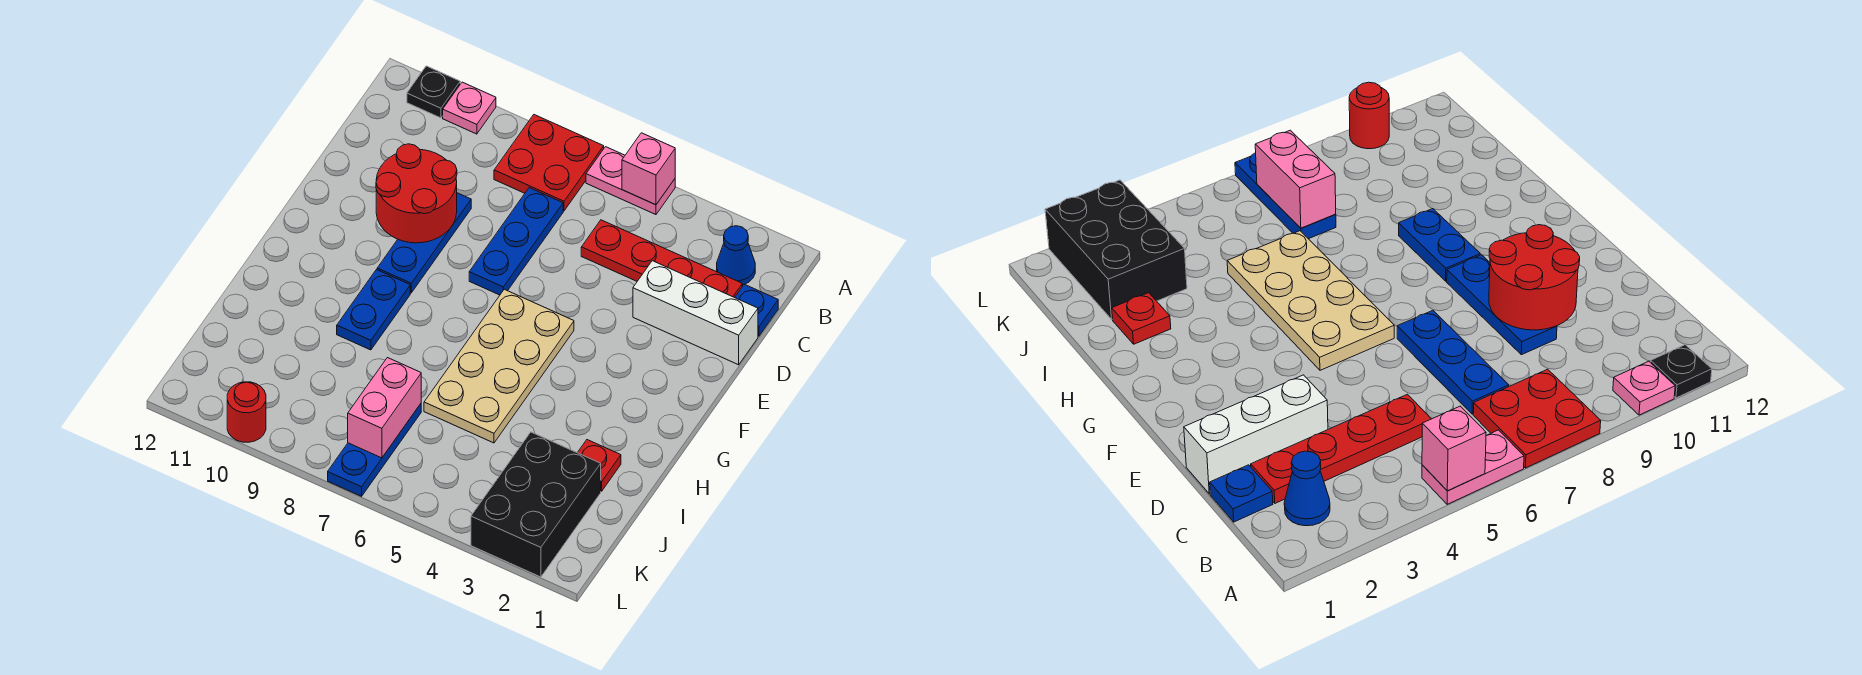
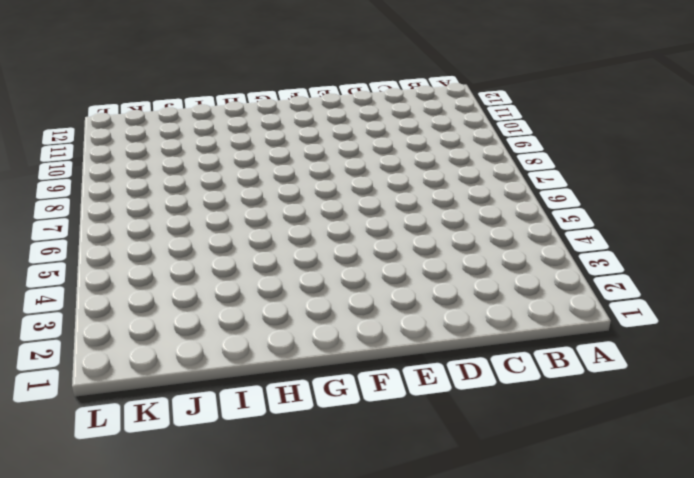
none -> pink 1x2 plate [586,147,675,215]
none -> red 2x2 plate [494,115,604,211]
none -> pink 1x1 plate [443,82,496,134]

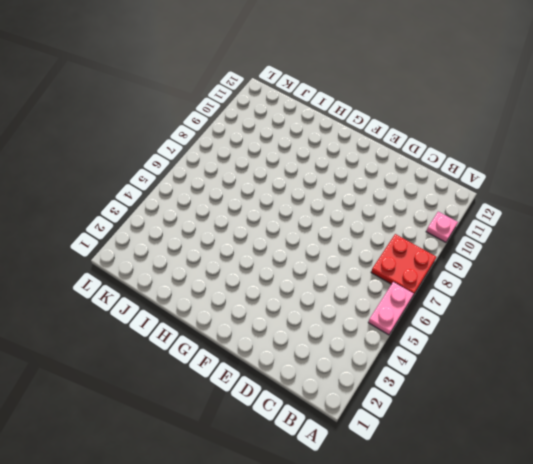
none -> black 1x1 plate [407,66,460,118]
none -> blue 1x1 cone [717,226,755,285]
none -> blue 1x1 plate [735,284,778,336]

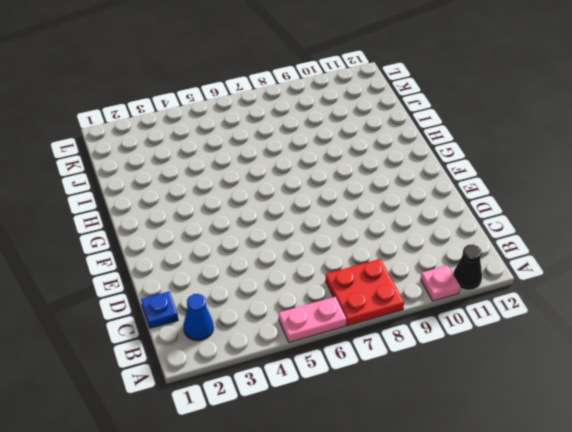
black 1x1 cone [453,245,482,290] -> black 1x1 plate [407,66,460,118]
none -> red 1x4 plate [581,220,742,298]
none -> blue 1x3 plate [469,188,563,295]
none -> white 1x3 brick [633,261,758,365]

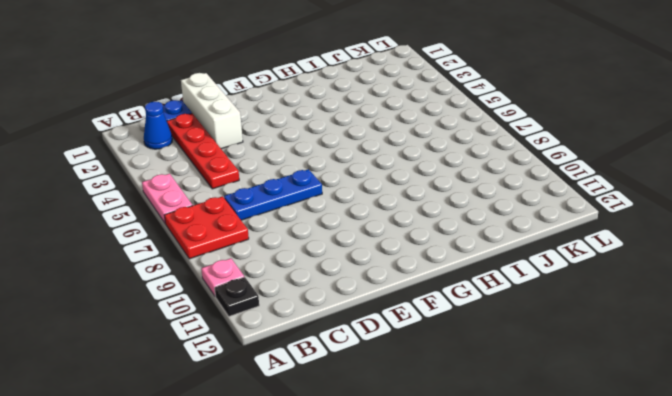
none -> blue 1x3 plate [377,193,471,293]
none -> tan 2x4 plate [424,289,574,443]
none -> blue 1x2 plate [337,270,410,350]

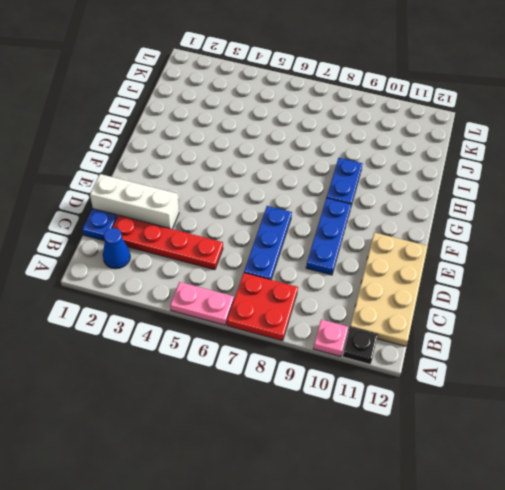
tan 2x4 plate [350,233,428,346] -> tan 2x4 plate moved to [424,289,574,443]
none -> red 1x1 plate [577,440,621,491]
none -> black 2x3 brick [471,432,601,577]
none -> blue 1x3 plate [328,404,421,496]

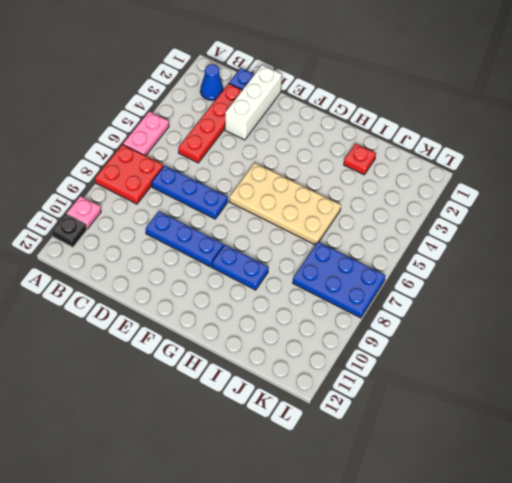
blue 2x3 plate [293,242,386,318] -> blue 1x3 plate [328,404,421,496]
none -> black 2x3 brick [471,432,601,577]
none -> red 1x1 round brick [227,382,266,442]
none -> pink 1x1 brick [622,133,675,205]

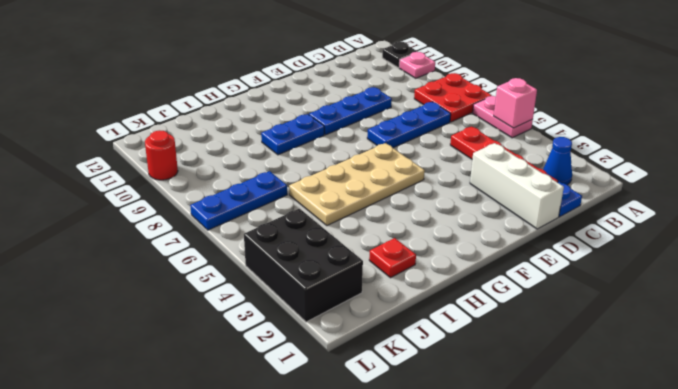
black 2x3 brick [244,209,363,322] -> black 2x3 brick turned to [471,432,601,577]
none -> red 2x2 round brick [376,144,457,243]
none -> pink 1x2 brick [348,358,421,458]

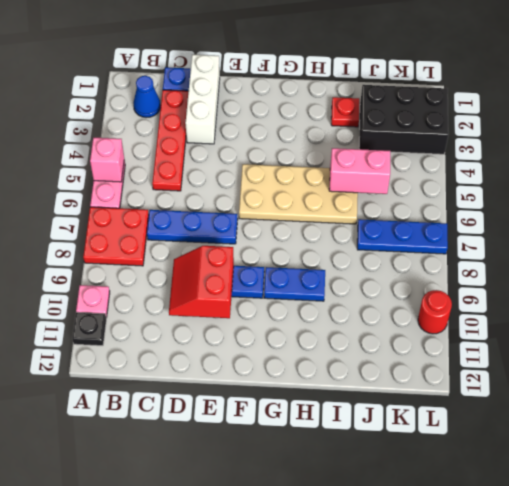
red 2x2 slope [169,246,234,318] -> red 2x2 round brick [376,144,457,243]
pink 1x2 brick [329,148,390,194] -> pink 1x2 brick moved to [348,358,421,458]

